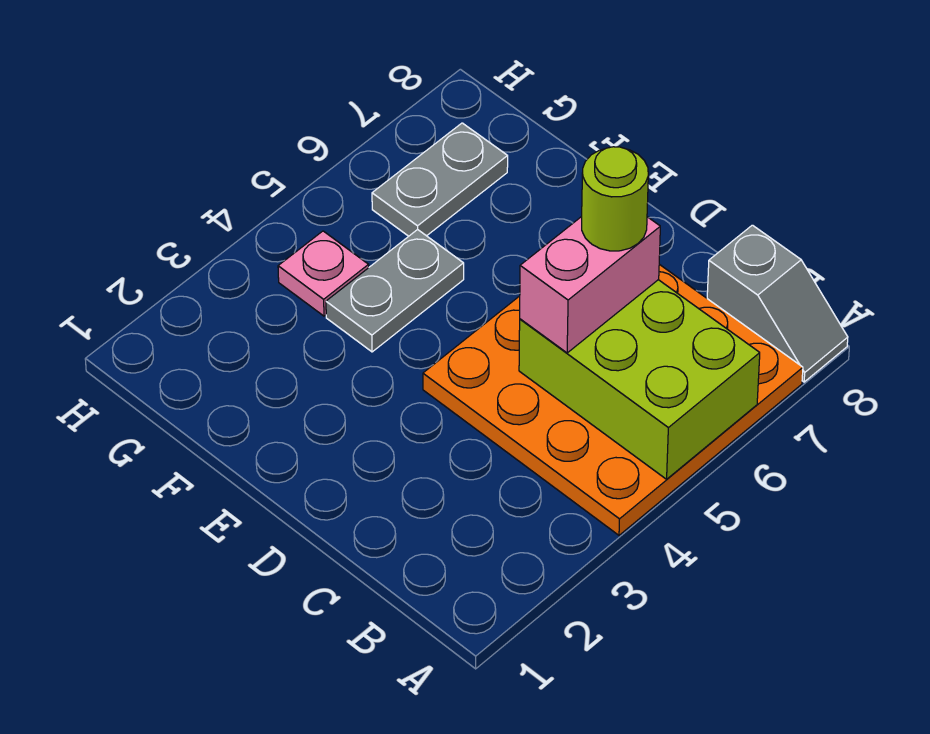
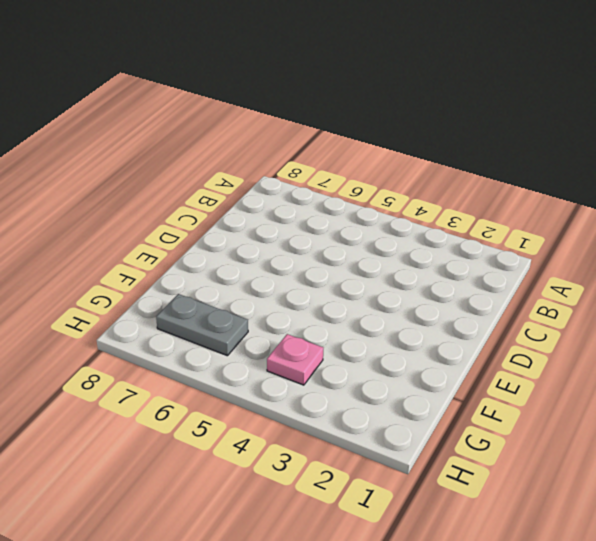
none -> orange 4x4 plate [423,264,803,535]
none -> grey 1x2 slope [707,225,848,382]

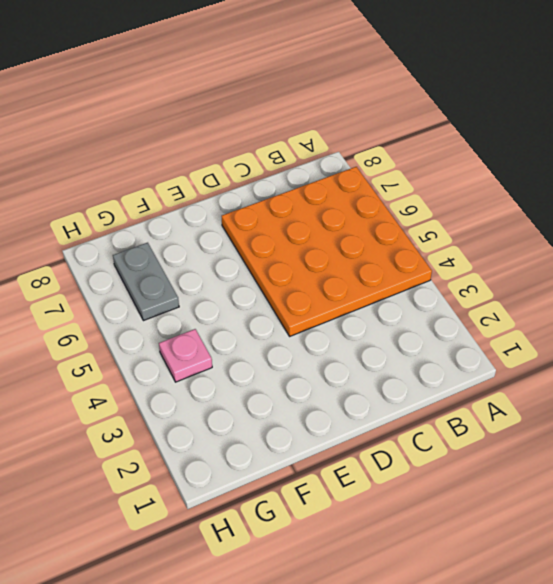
none -> grey 1x2 slope [707,225,848,382]
none -> grey 1x2 plate [326,229,464,352]

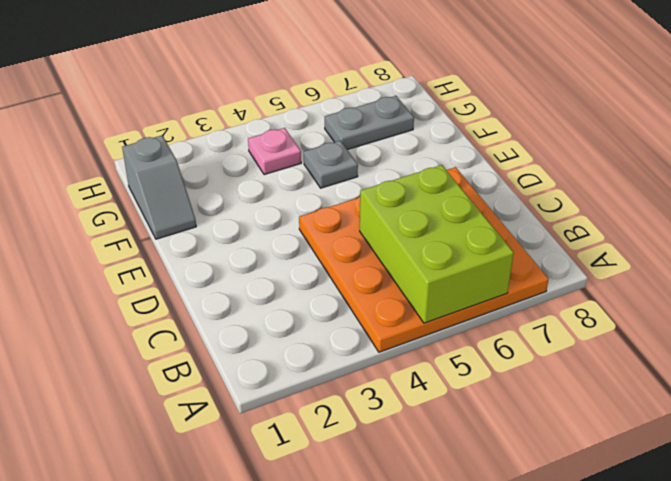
grey 1x2 slope [122,136,196,239] -> grey 1x2 slope moved to [707,225,848,382]
grey 1x1 plate [304,141,358,188] -> grey 1x2 plate [326,229,464,352]
none -> pink 1x2 brick [520,217,660,353]
none -> lime 1x1 round brick [582,147,648,251]

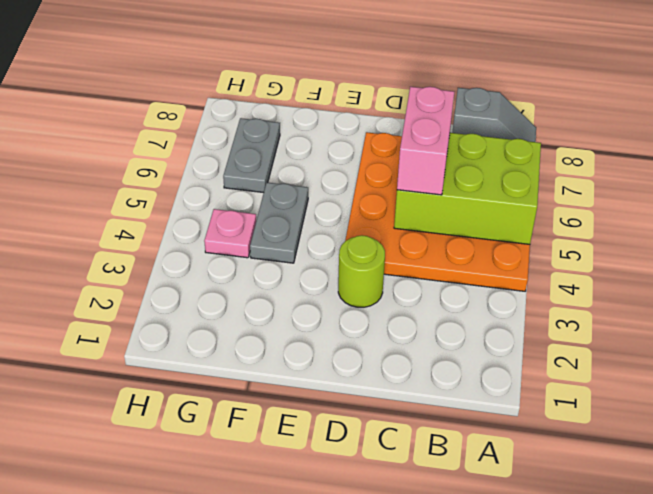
lime 1x1 round brick [338,235,385,307] -> lime 1x1 round brick moved to [582,147,648,251]

